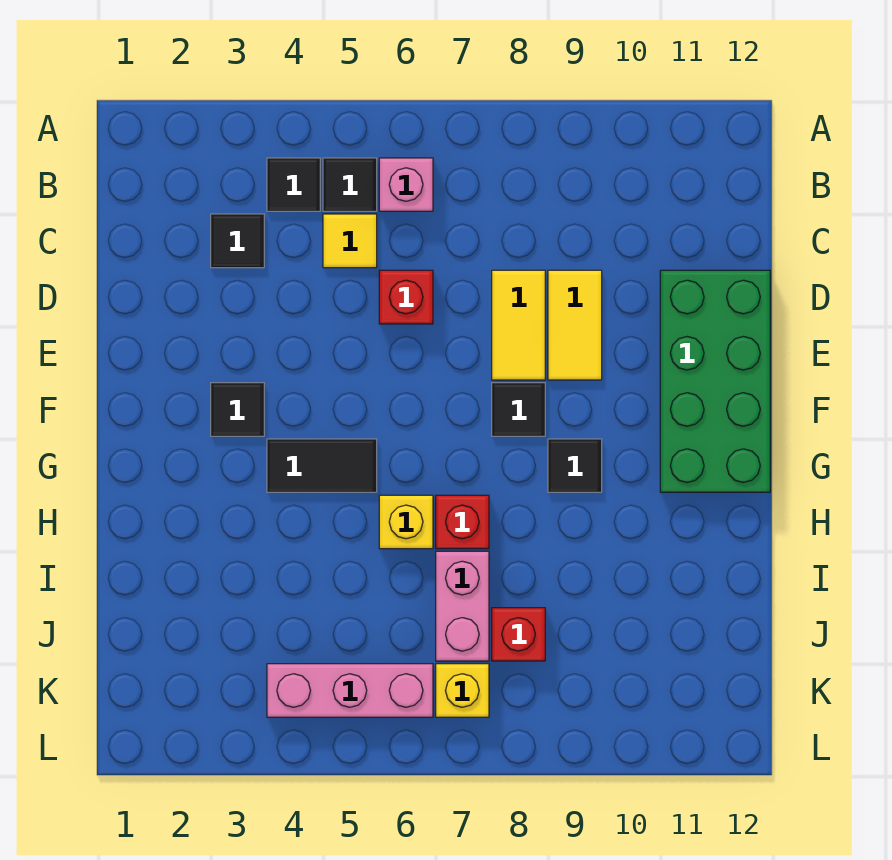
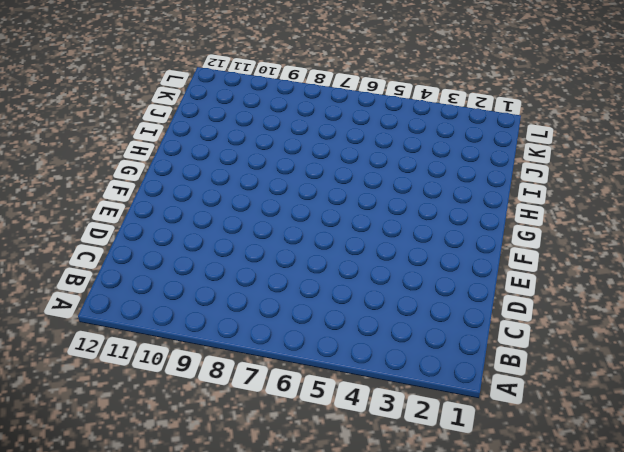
none -> black 1x1 tile [267,158,320,211]
none -> black 1x1 tile [323,158,377,211]
none -> pink 1x1 brick [379,158,433,211]

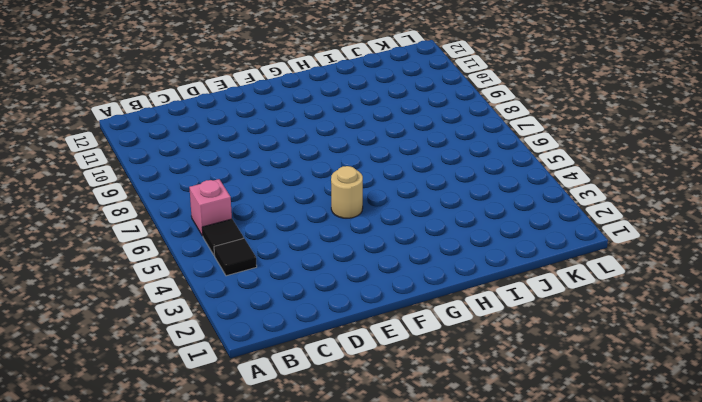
tan 1x1 round brick [331,166,363,218] -> none
none -> black 1x1 tile [211,214,264,268]
none -> yellow 1x1 tile [323,214,377,268]
none -> red 1x1 brick [379,270,433,324]

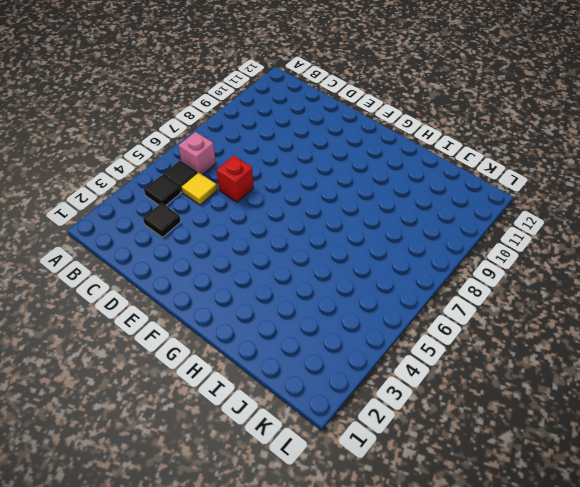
none -> yellow 1x2 tile [492,270,545,380]
none -> yellow 1x2 tile [548,270,602,380]
none -> green 2x4 brick [660,270,770,492]

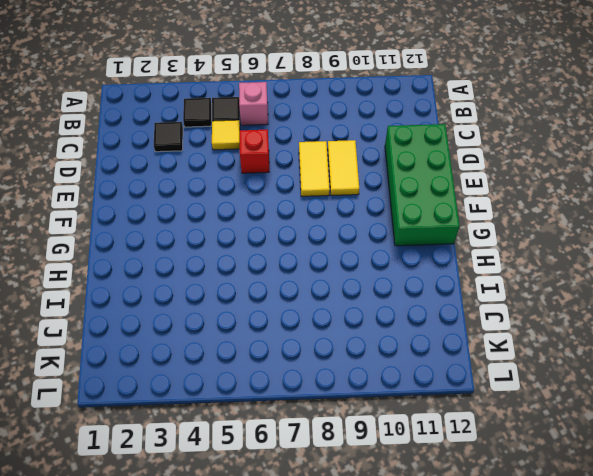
none -> black 1x1 tile [211,383,264,436]
none -> black 1x1 tile [492,383,545,436]
none -> black 1x2 tile [267,439,377,492]

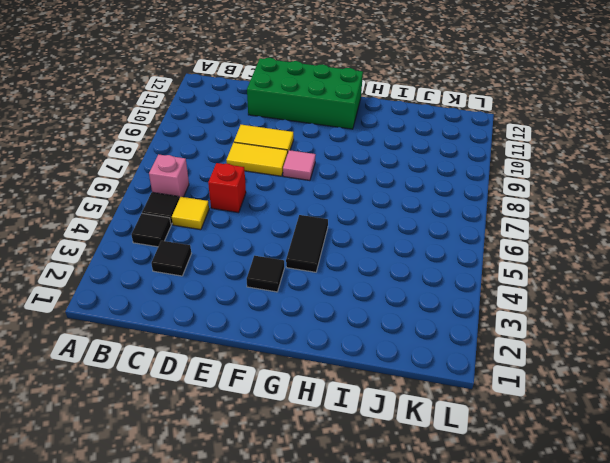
pink 1x1 tile [283,150,316,180] -> black 1x1 tile [492,383,545,436]
none -> black 1x1 tile [548,439,602,492]
none -> yellow 1x1 brick [379,495,433,549]
none -> red 1x1 brick [436,495,489,549]

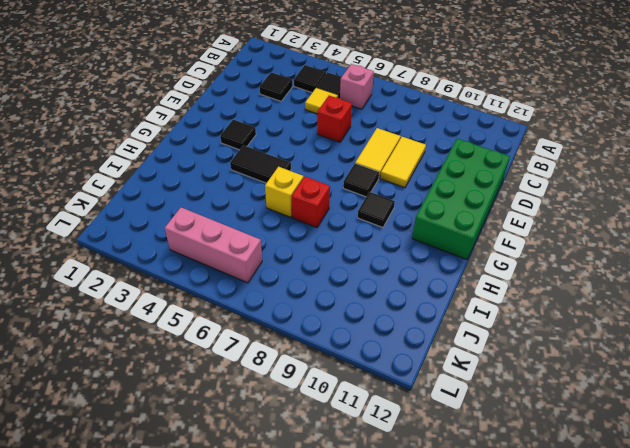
none -> pink 1x2 brick [436,551,489,661]
none -> red 1x1 brick [492,608,545,661]
none -> yellow 1x1 brick [436,664,489,717]

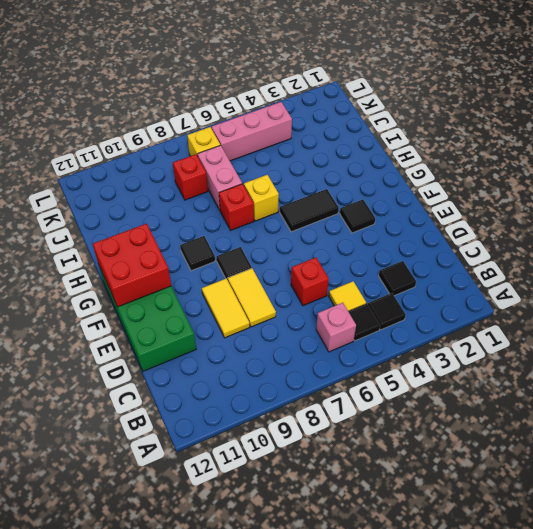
red 2x2 brick [93,224,171,307] -> none

